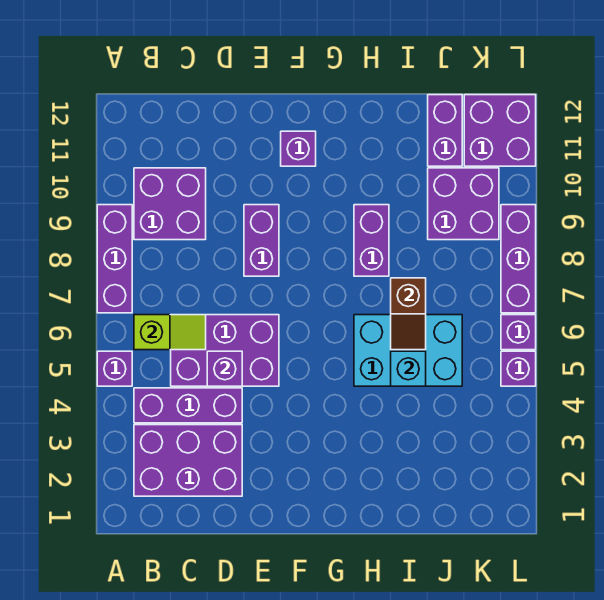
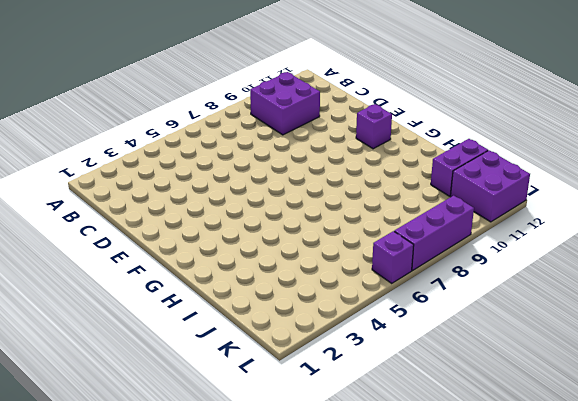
none -> purple 1x1 brick [97,351,132,386]
none -> purple 1x3 brick [97,205,132,313]
none -> purple 2x3 brick [134,425,242,496]

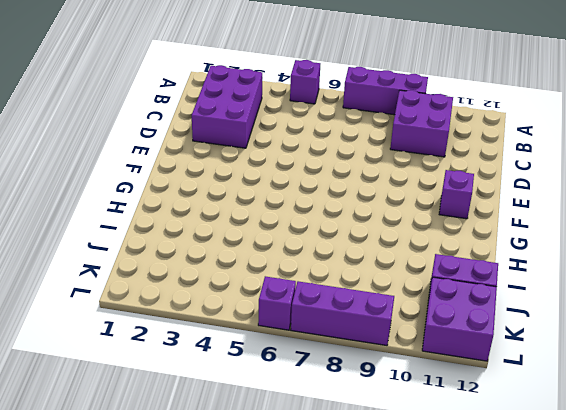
none -> purple 1x3 brick [134,388,242,423]
none -> purple 2x3 brick [171,315,279,386]
none -> purple 1x2 brick [244,205,279,276]

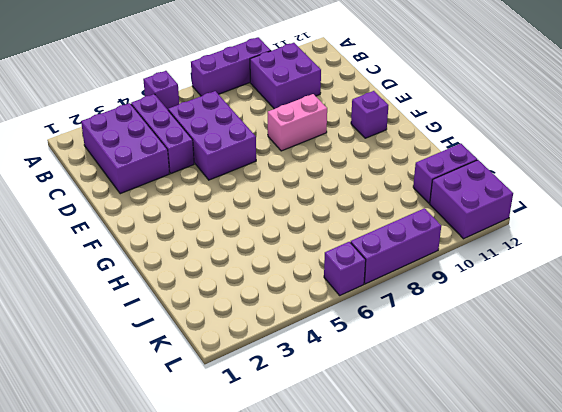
pink 1x2 brick [268,94,327,151] -> purple 1x2 brick [244,205,279,276]
none -> cyan 2x3 brick [354,315,462,386]
none -> purple 1x2 brick [354,205,389,276]
none -> purple 2x2 brick [428,168,499,240]

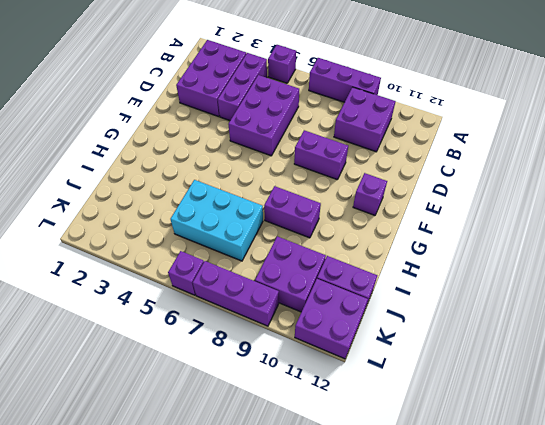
cyan 2x3 brick [171,180,263,261] -> cyan 2x3 brick turned to [354,315,462,386]
none -> purple 1x1 brick [501,351,536,386]
none -> lime 1x2 slope [134,315,206,350]
none -> purple 1x1 brick [207,351,242,386]

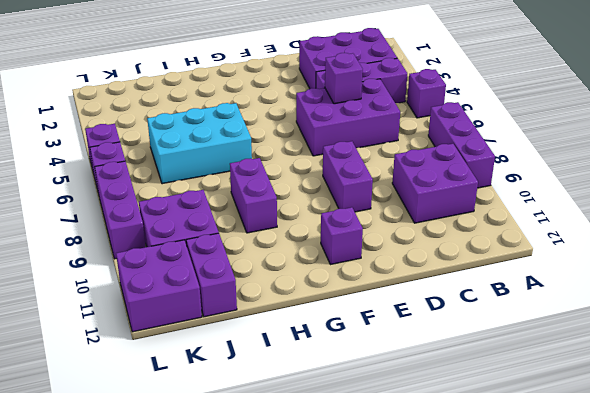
none -> lime 1x2 slope [134,315,206,350]
none -> cyan 1x1 brick [391,351,426,386]
none -> brown 1x2 slope [391,278,426,350]

